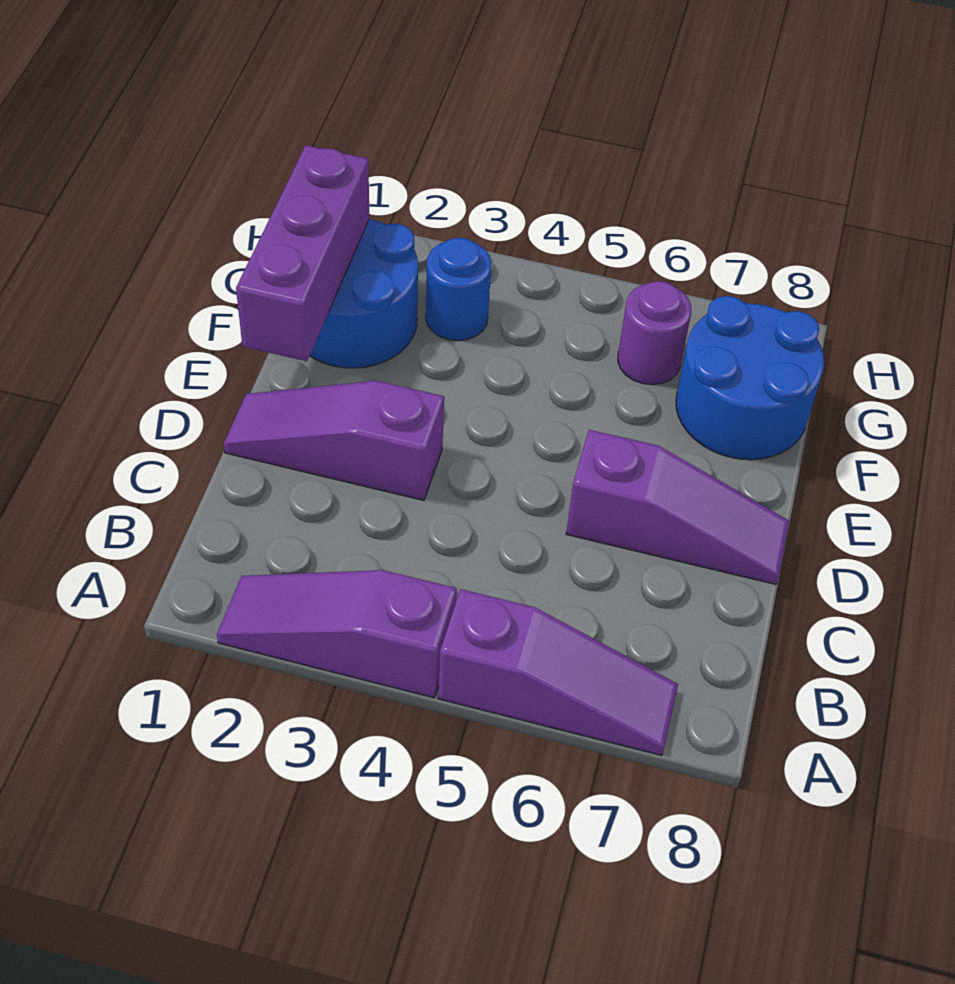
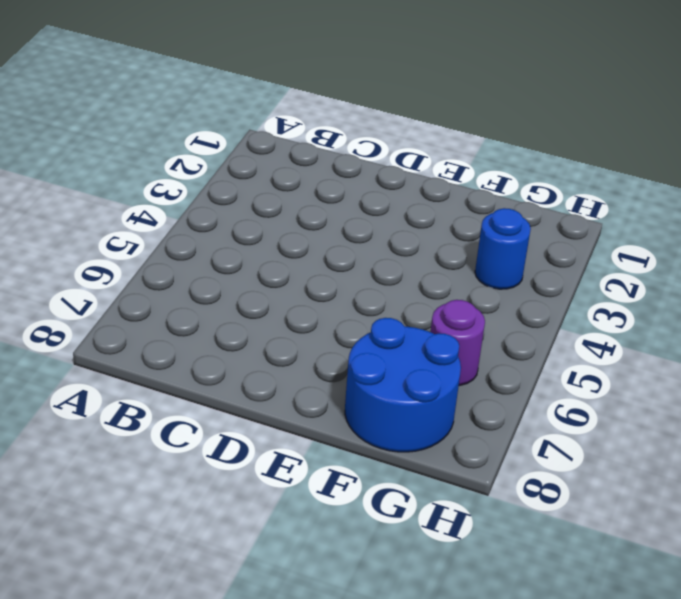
none -> purple 1x3 slope [217,570,457,698]
none -> purple 1x3 slope [438,589,678,755]

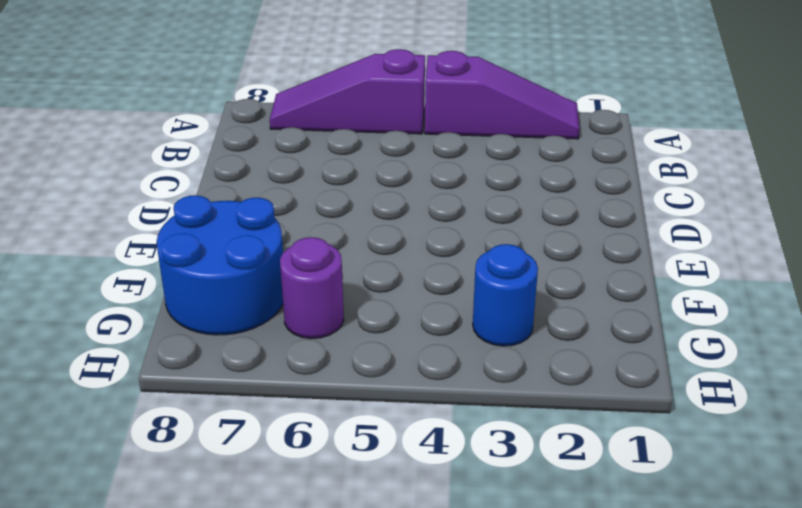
none -> purple 1x3 slope [224,381,444,500]
none -> purple 1x3 slope [566,430,789,584]

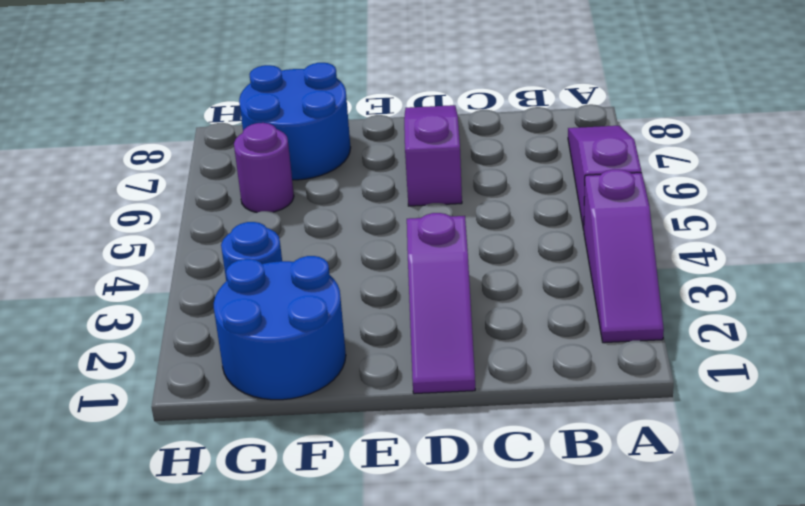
none -> purple 1x3 brick [236,145,369,361]

